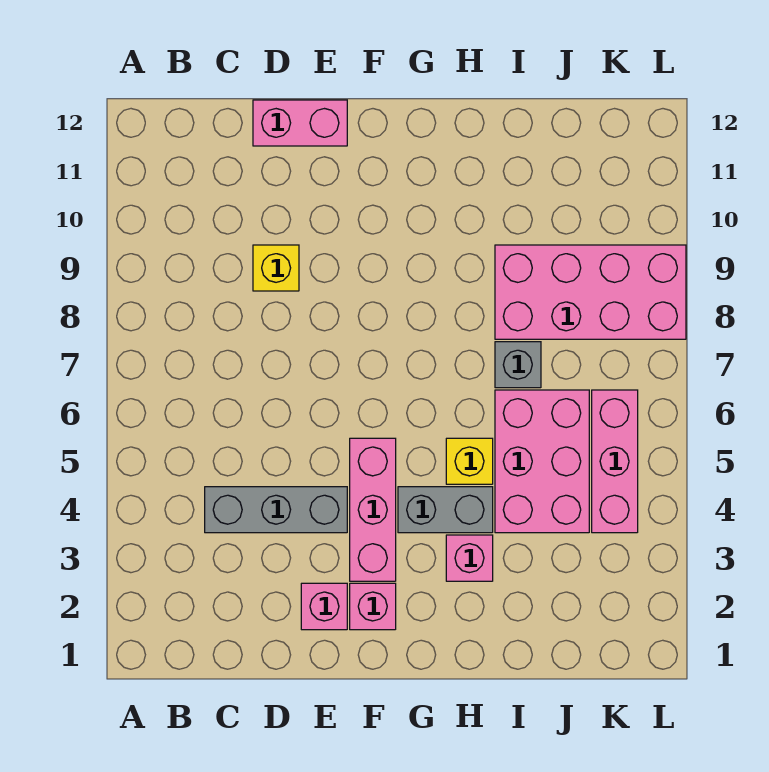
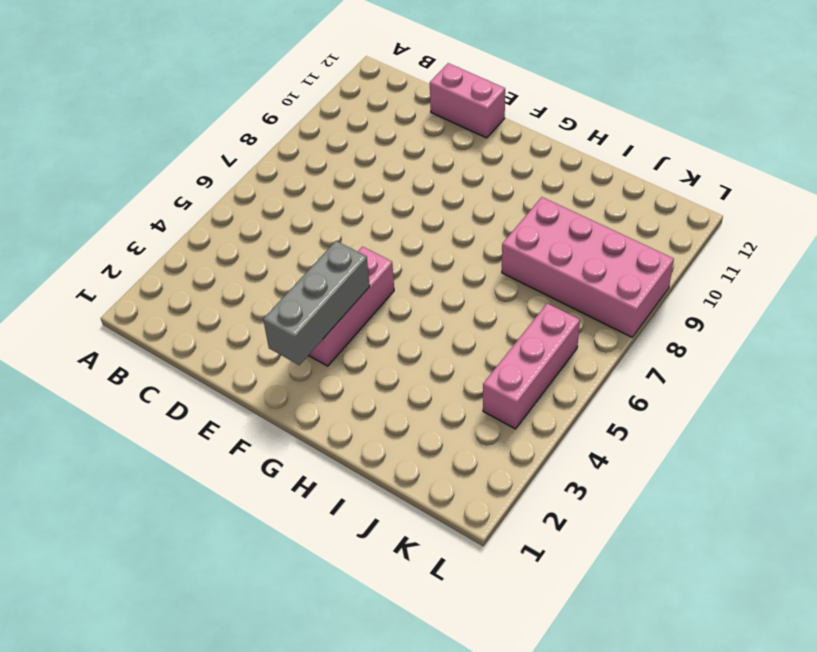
grey 1x3 brick [263,241,370,365] -> grey 1x3 brick turned to [205,487,347,533]
none -> yellow 1x1 brick [253,245,299,291]
none -> pink 1x1 brick [301,583,347,630]
none -> pink 1x1 brick [350,583,396,630]

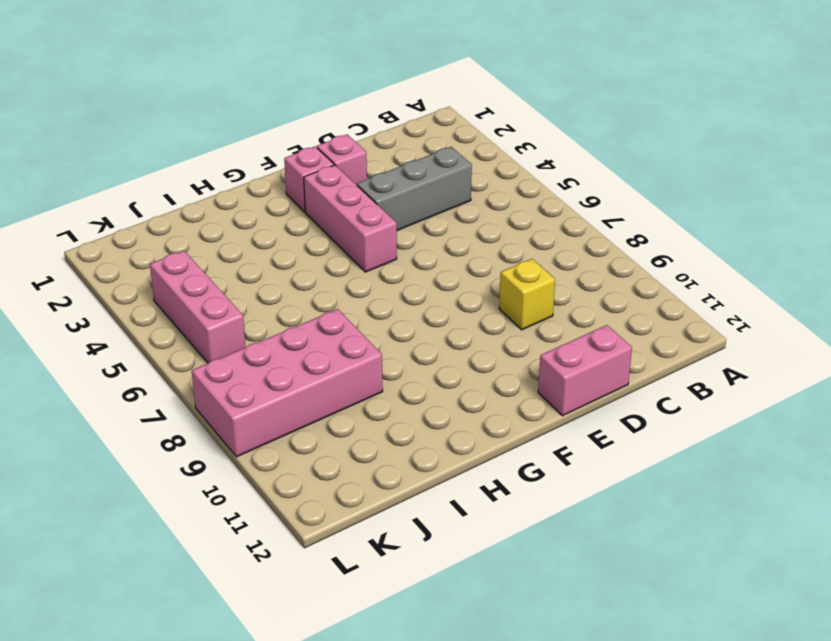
none -> grey 1x2 brick [398,487,493,533]
none -> pink 1x1 brick [446,535,493,581]
none -> yellow 1x1 brick [446,438,493,484]

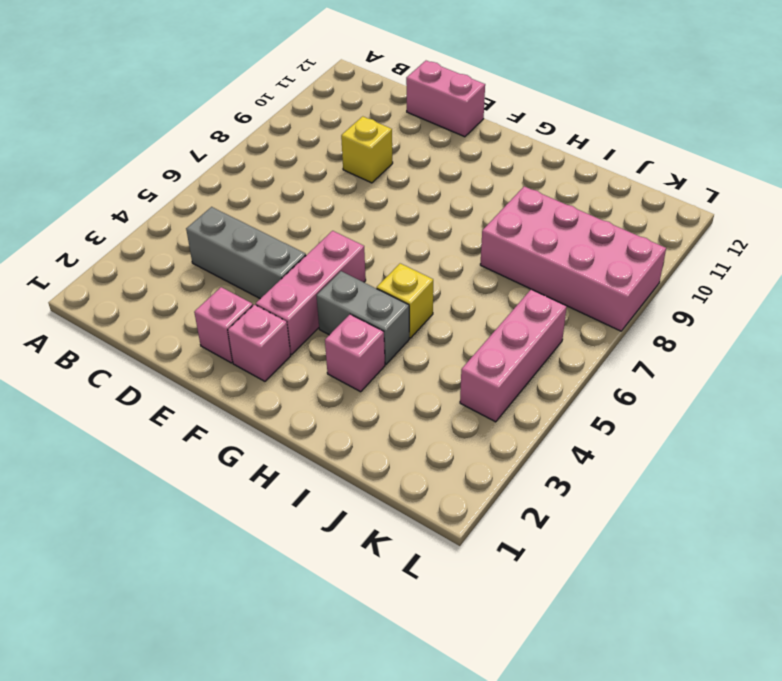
none -> pink 2x3 brick [495,390,589,533]
none -> grey 1x1 brick [495,342,541,388]

